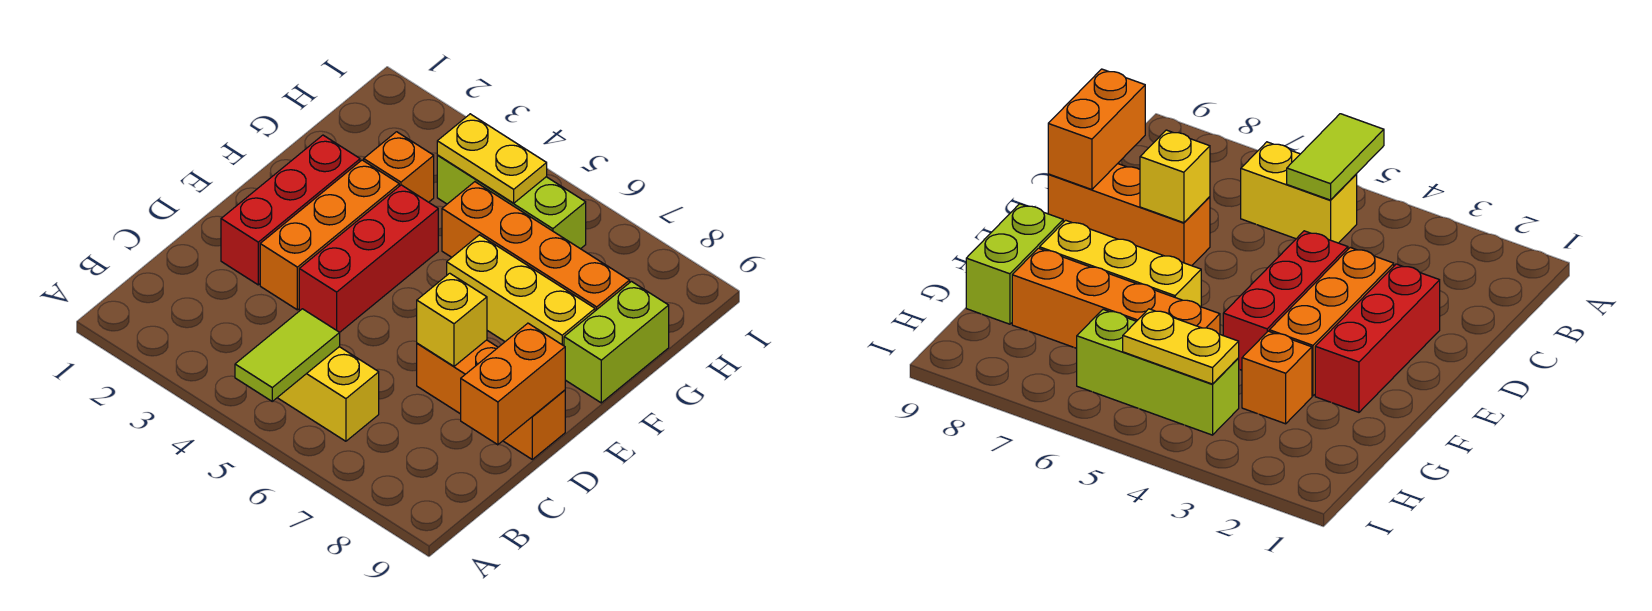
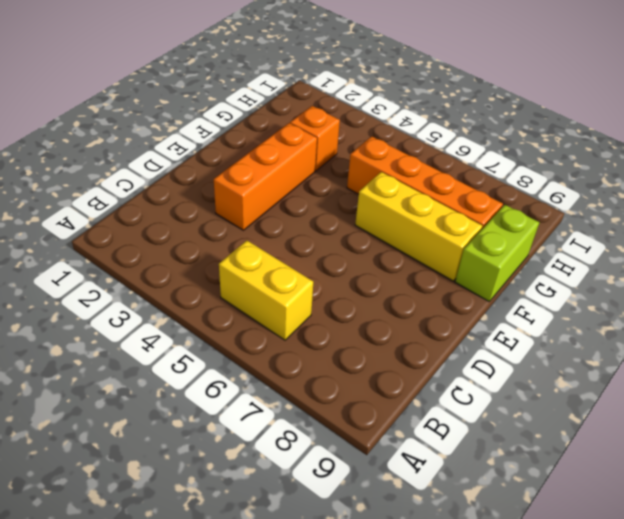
none -> red 1x3 brick [221,135,360,285]
none -> red 1x3 brick [299,185,438,332]
none -> orange 1x3 brick [417,340,565,459]

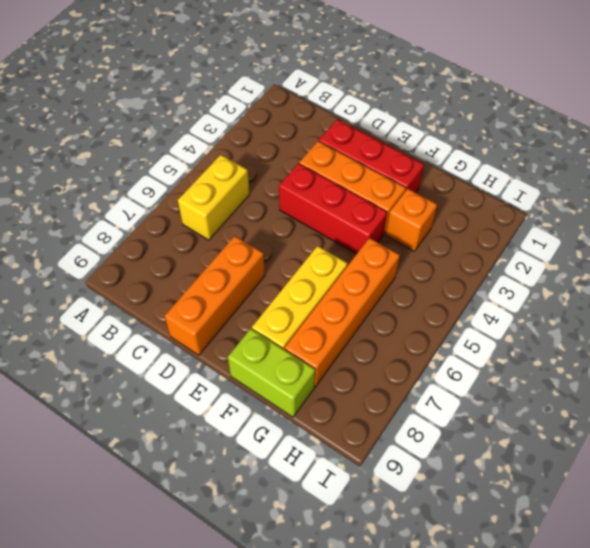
none -> lime 1x3 brick [437,155,586,249]
none -> lime 1x2 tile [235,309,340,401]
none -> orange 1x2 brick [461,323,565,445]

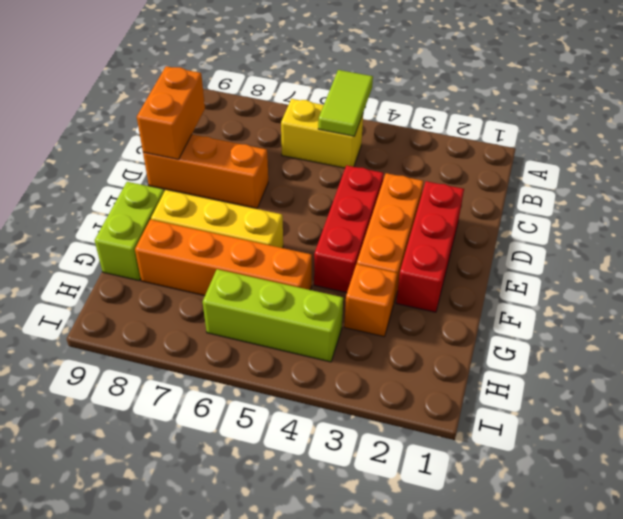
none -> yellow 1x1 brick [417,273,487,366]
none -> yellow 1x2 plate [437,114,547,203]

